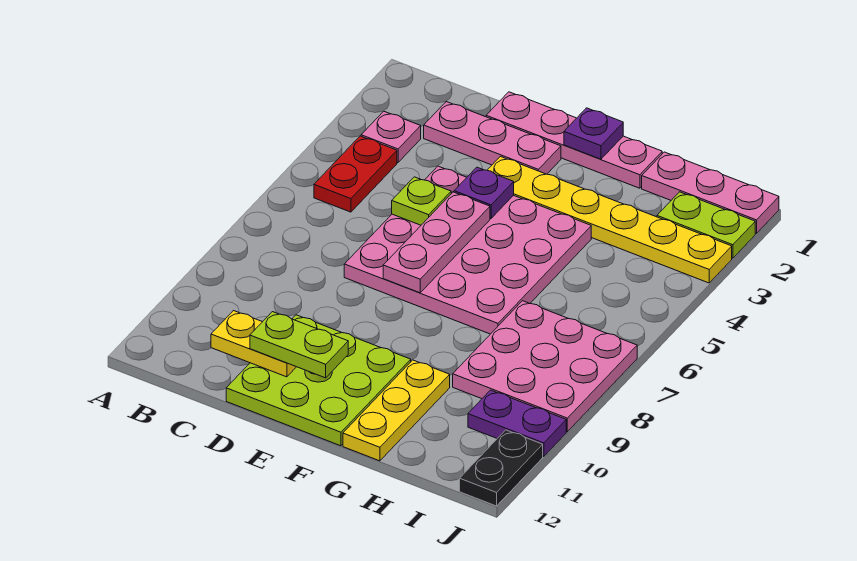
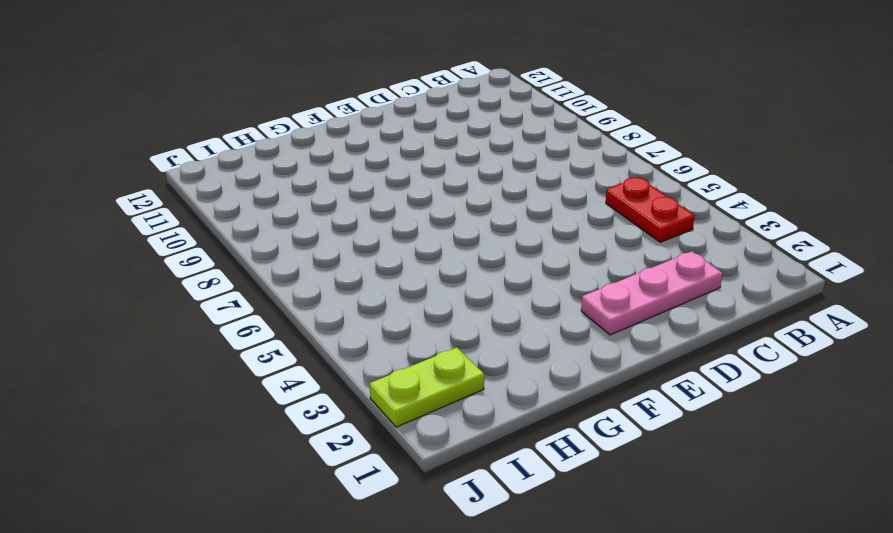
none -> pink 1x1 plate [361,111,421,162]
none -> pink 1x4 plate [486,92,662,188]
none -> pink 4x4 plate [344,166,591,334]

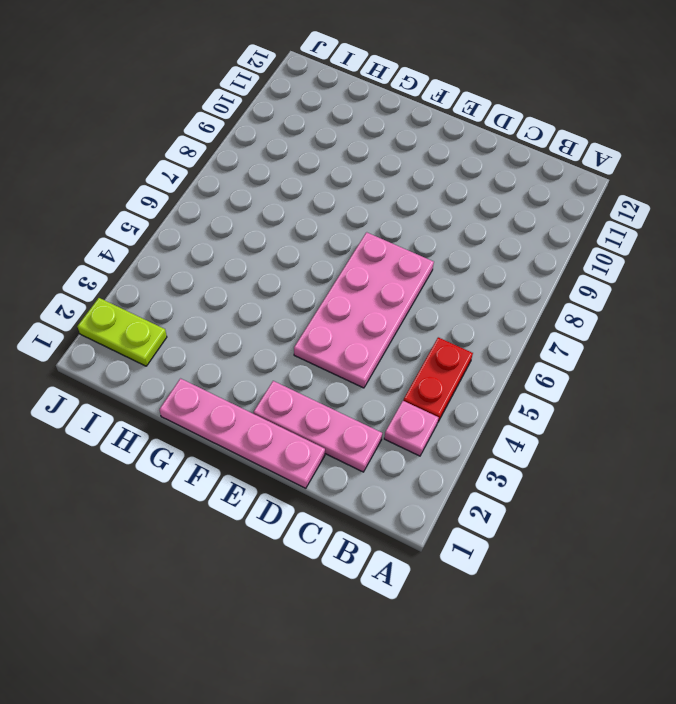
pink 2x4 plate [294,232,434,388] -> pink 4x4 plate [344,166,591,334]
none -> lime 3x3 plate [226,315,411,446]
none -> yellow 1x6 plate [487,157,732,283]
none -> yellow 1x3 plate [343,360,450,461]

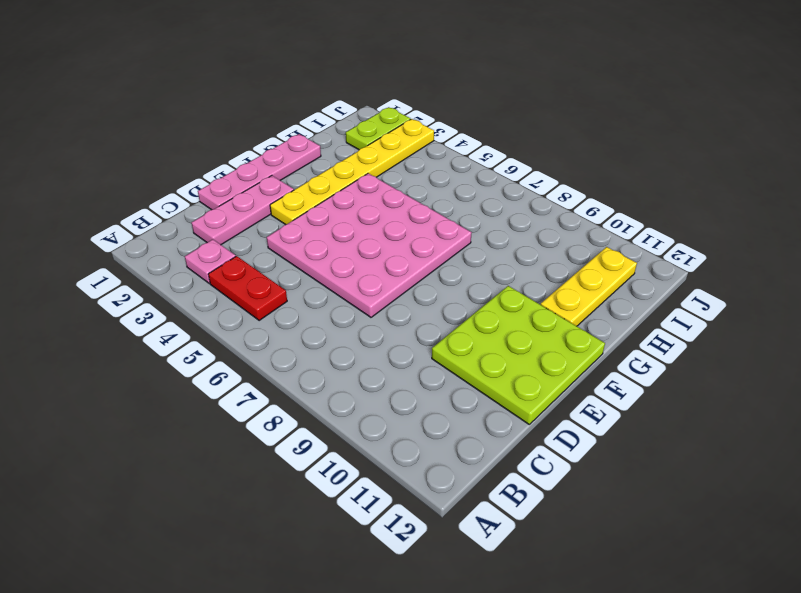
yellow 1x3 plate [541,247,637,326] -> yellow 1x3 plate turned to [343,360,450,461]
none -> pink 1x3 plate [642,152,779,233]
none -> pink 3x3 plate [453,301,637,432]
none -> purple 1x2 plate [468,390,566,457]

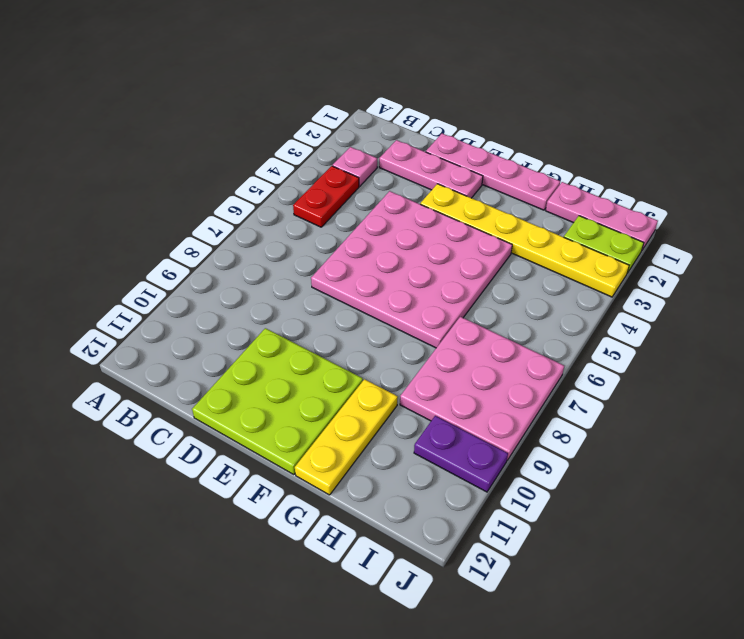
none -> black 1x2 plate [460,430,543,506]
none -> yellow 1x2 plate [211,311,296,377]
none -> lime 1x1 plate [392,177,451,225]

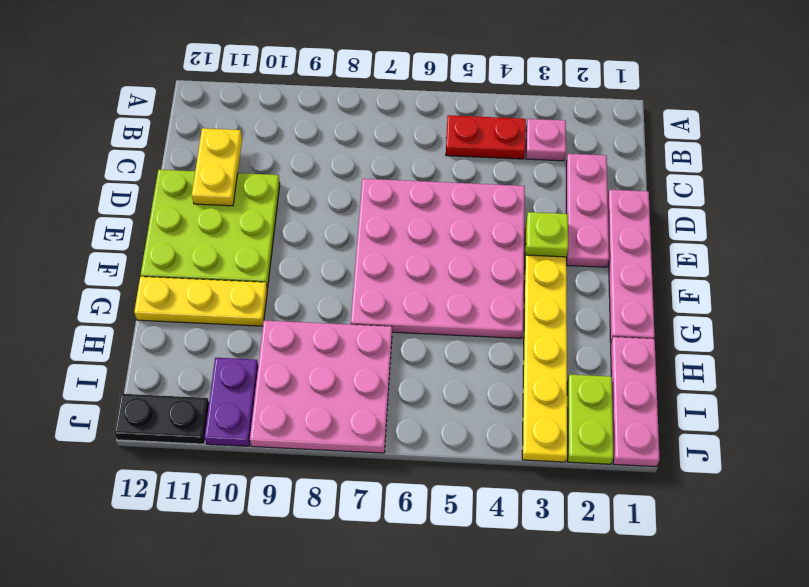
lime 1x1 plate [526,212,568,257] -> lime 1x1 plate moved to [392,177,451,225]
none -> purple 1x1 plate [454,167,514,218]
none -> pink 1x3 plate [383,192,490,293]
none -> purple 1x1 plate [564,108,623,159]

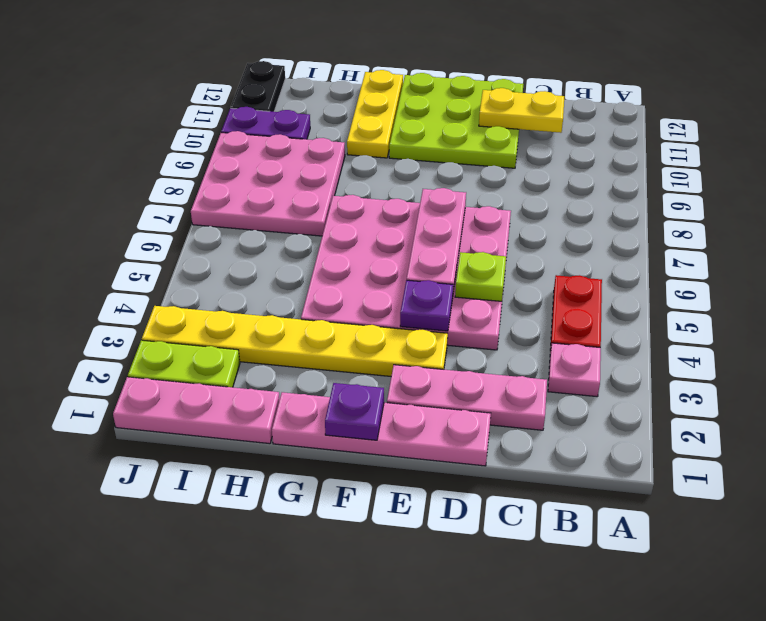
none -> lime 1x2 plate [250,312,348,378]

